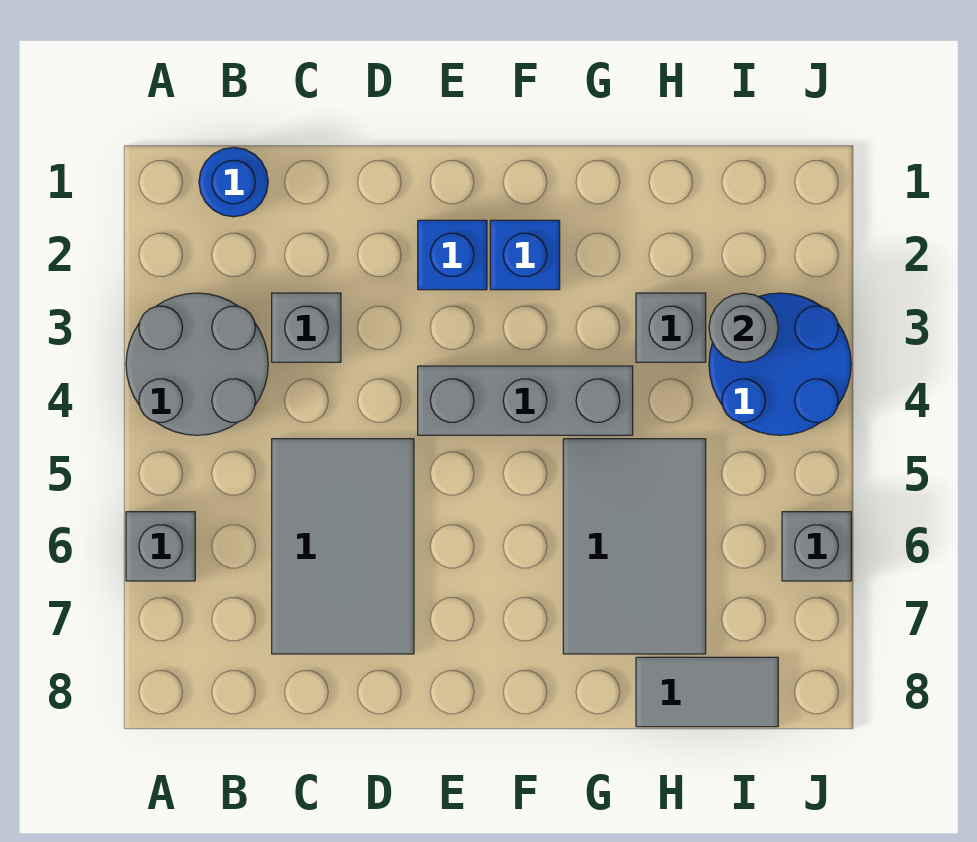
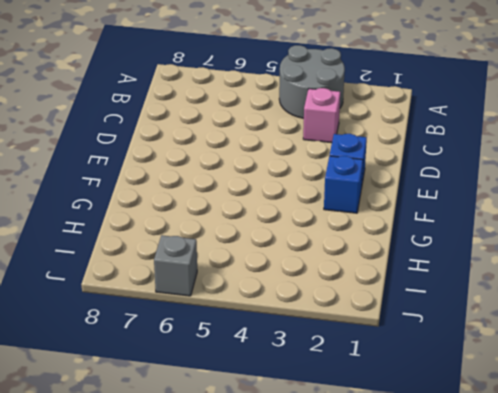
pink 1x1 brick [303,88,340,143] -> grey 1x1 brick [272,293,341,362]
none -> grey 1x1 brick [126,512,195,581]
none -> blue 1x1 round brick [199,147,268,217]
none -> grey 2x3 tile [272,439,414,654]

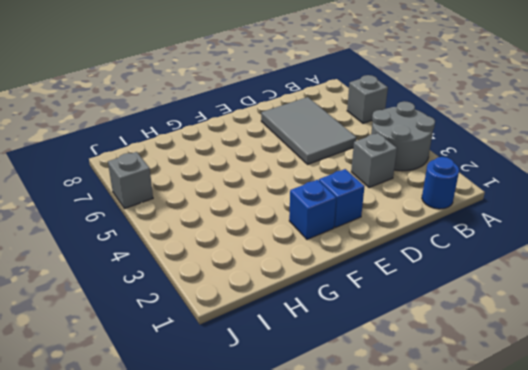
none -> grey 1x3 brick [418,366,633,435]
none -> grey 2x3 tile [563,439,706,654]
none -> grey 1x1 brick [636,293,706,362]

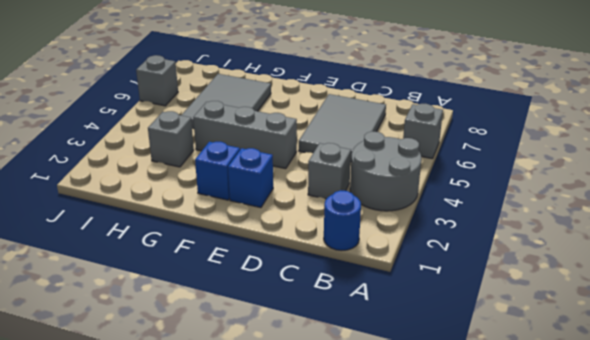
none -> grey 1x2 tile [636,657,778,727]
none -> blue 2x2 round brick [709,293,851,435]
none -> grey 1x1 round brick [709,293,778,362]

